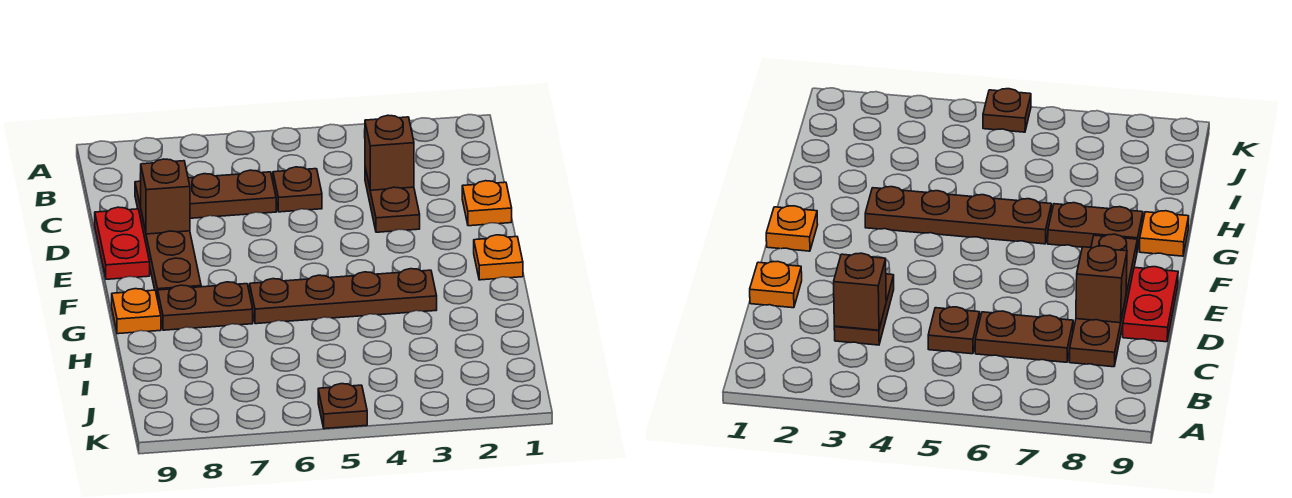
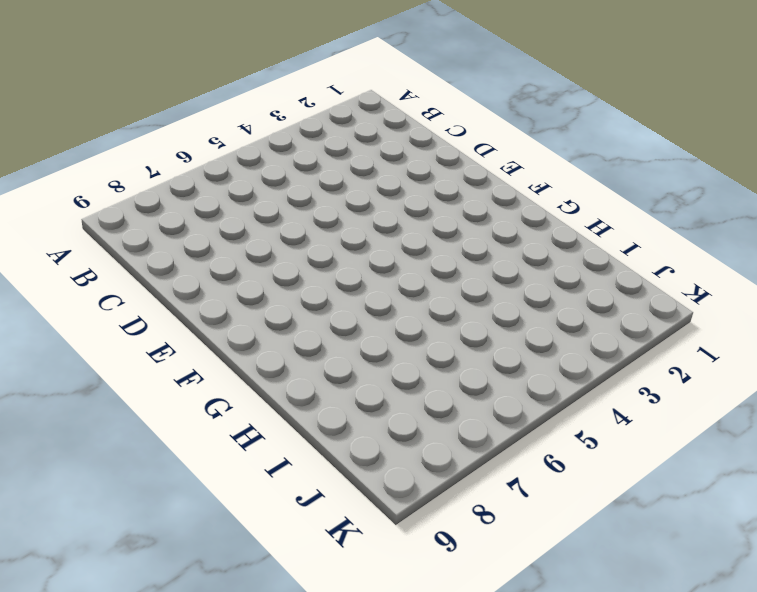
none -> brown 1x2 plate [365,168,420,232]
none -> brown 1x1 plate [273,167,322,212]
none -> brown 1x2 plate [188,170,276,218]

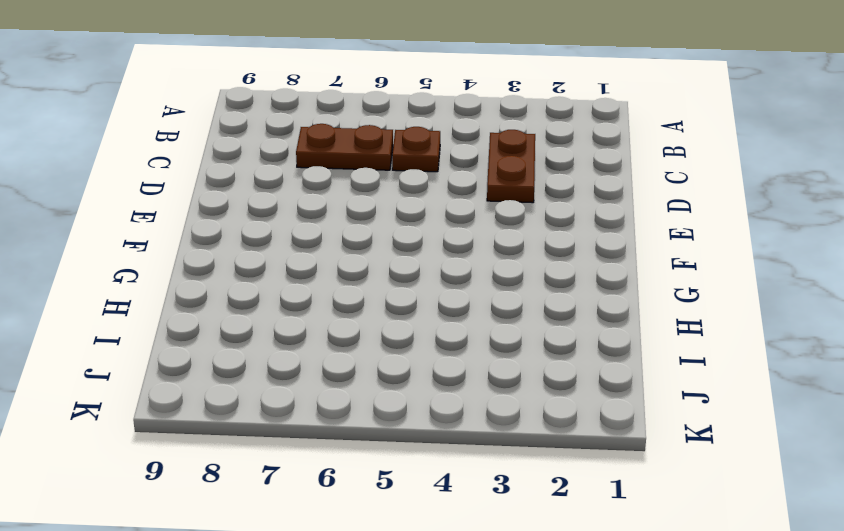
none -> brown 1x4 plate [135,181,201,299]
none -> orange 1x1 plate [462,181,512,226]
none -> red 1x2 plate [95,207,150,279]

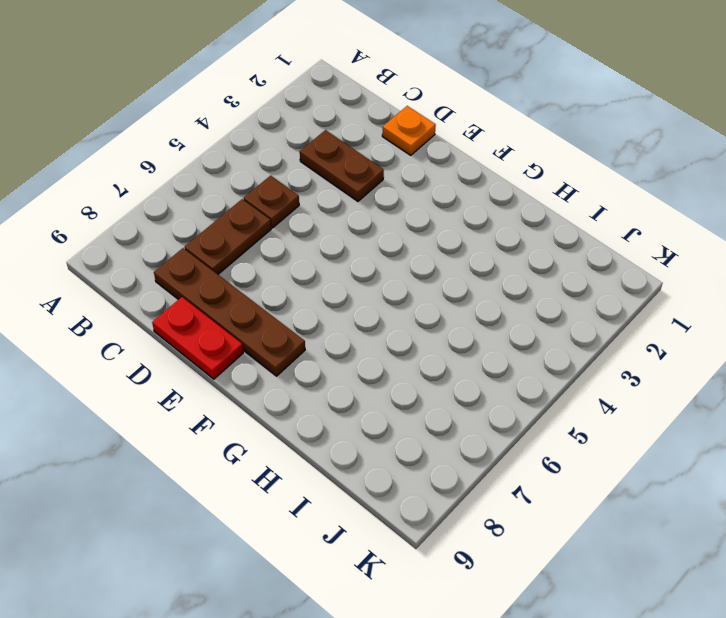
none -> orange 1x1 plate [474,235,523,280]
none -> brown 1x4 plate [250,269,437,324]
none -> brown 1x2 plate [158,282,253,330]

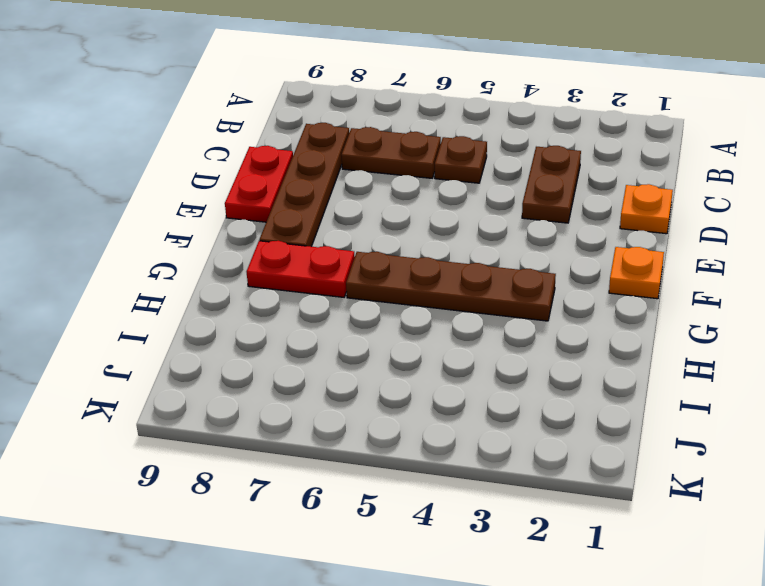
red 1x2 plate [247,241,355,297] -> brown 1x2 plate [158,282,253,330]
none -> orange 1x1 plate [112,289,161,334]
none -> brown 1x1 plate [318,384,367,429]
none -> brown 1x1 brick [365,115,414,190]

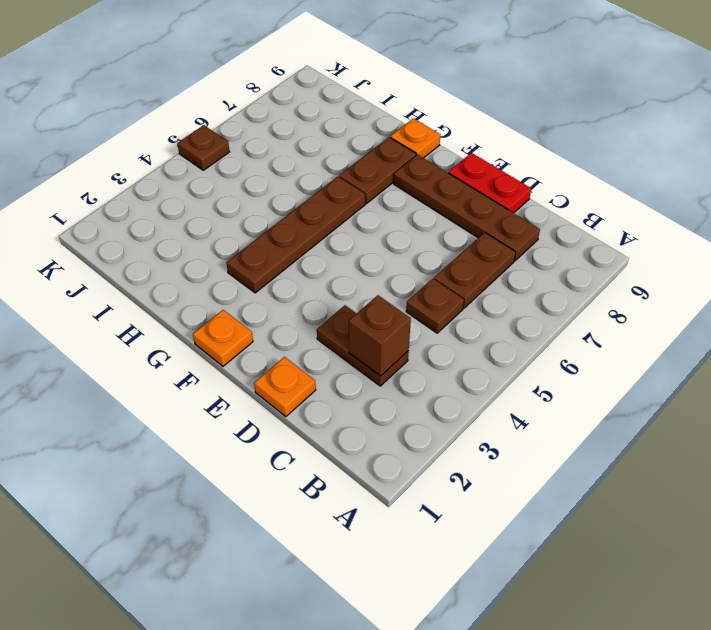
none -> brown 1x1 brick [140,159,190,234]

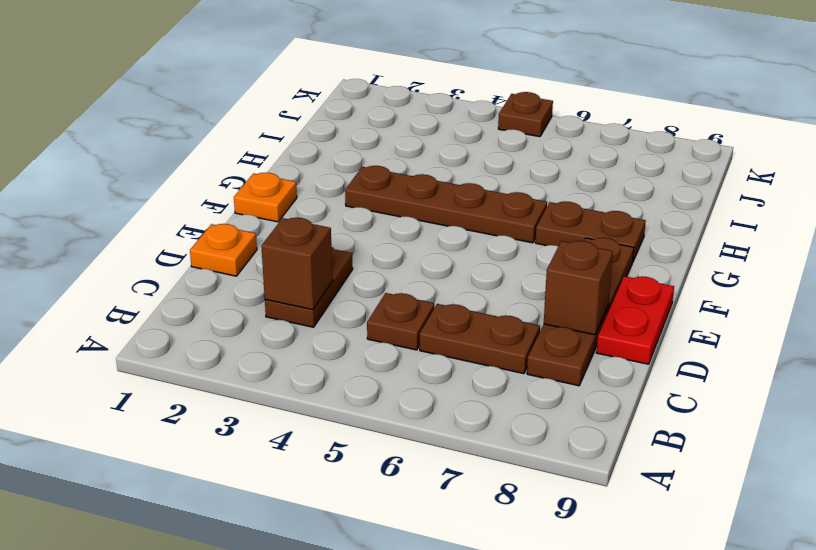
none -> orange 1x1 plate [112,289,161,334]

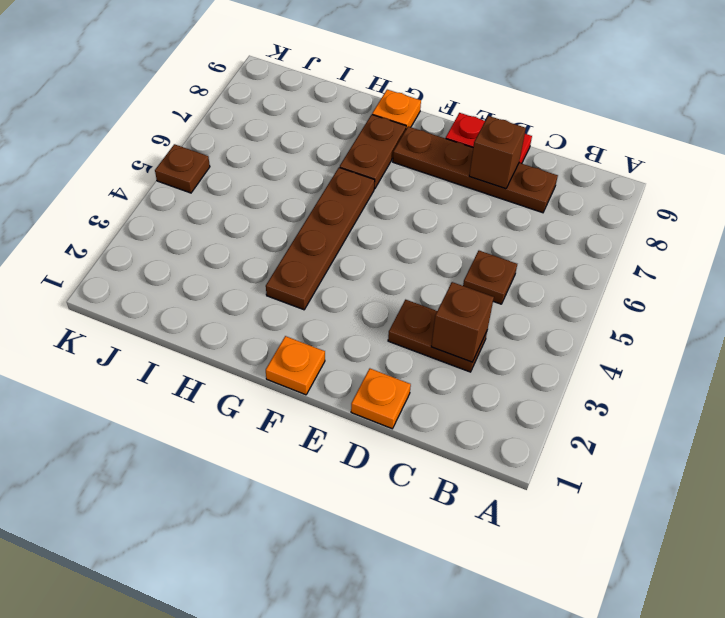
none -> brown 1x2 plate [188,170,276,218]

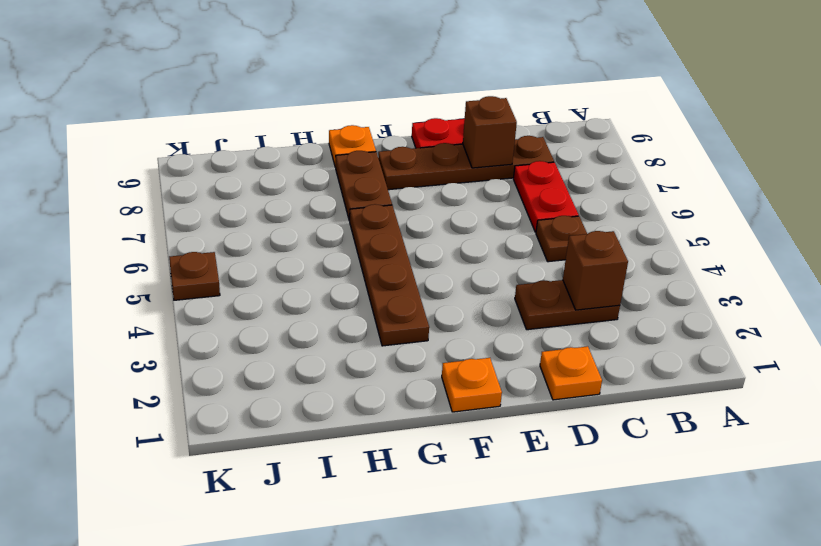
red 1x2 plate [513,161,579,232] -> brown 1x2 plate [188,170,276,218]

